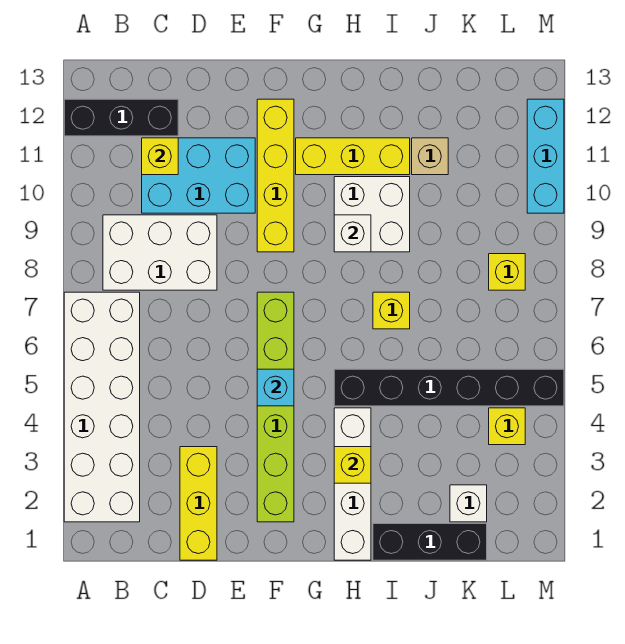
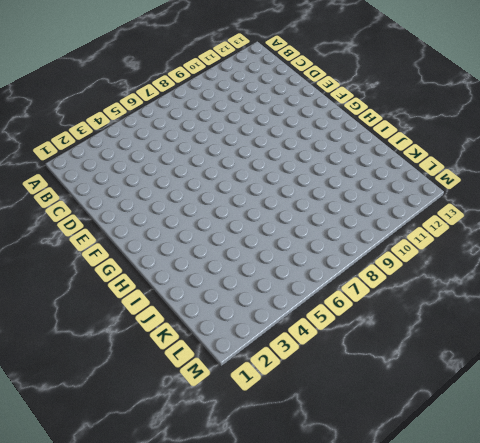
none -> white 2x6 brick [64,292,140,522]
none -> black 1x3 brick [64,99,178,136]
none -> white 2x3 brick [103,215,217,290]

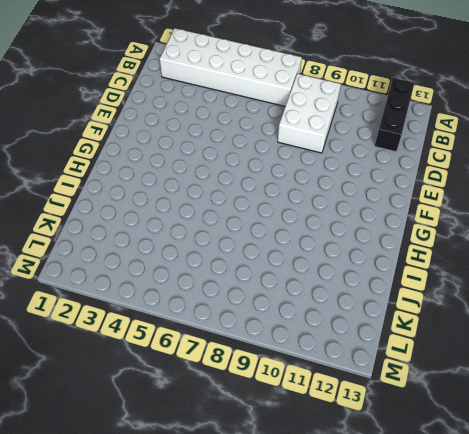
none -> cyan 2x3 brick [142,138,255,213]
none -> yellow 1x3 brick [180,447,217,560]
none -> lime 1x6 brick [257,292,294,522]

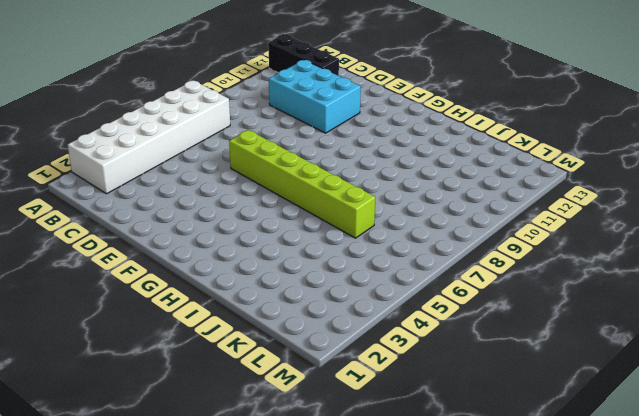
lime 1x6 brick [229,130,375,238] -> lime 1x6 brick turned to [257,292,294,522]
none -> white 2x3 brick [103,215,217,290]
none -> yellow 1x3 brick [180,447,217,560]
none -> yellow 1x4 brick [257,99,294,252]

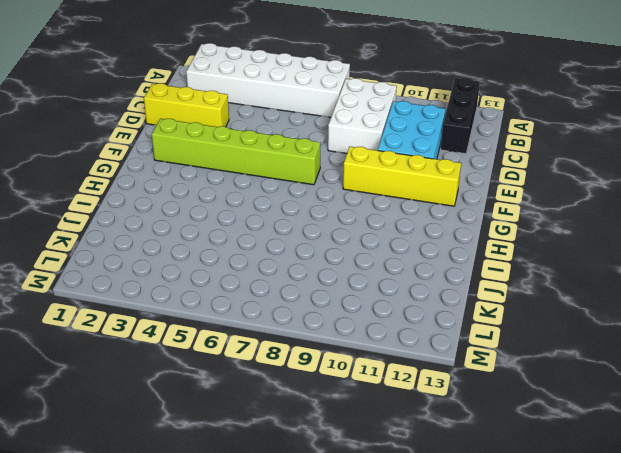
none -> yellow 1x3 brick [296,138,410,175]
none -> white 1x4 brick [334,408,371,560]
none -> black 1x6 brick [334,369,564,406]

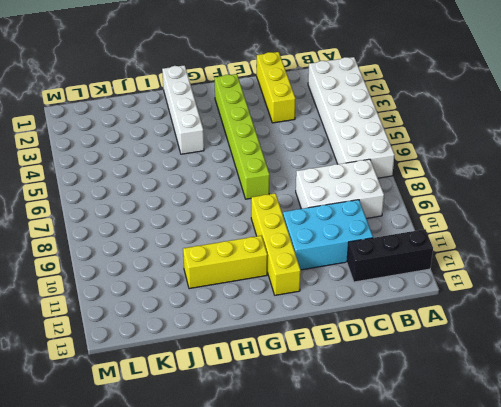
none -> black 1x6 brick [334,369,564,406]
none -> white 2x2 brick [334,177,410,252]
none -> black 1x3 brick [373,524,487,560]

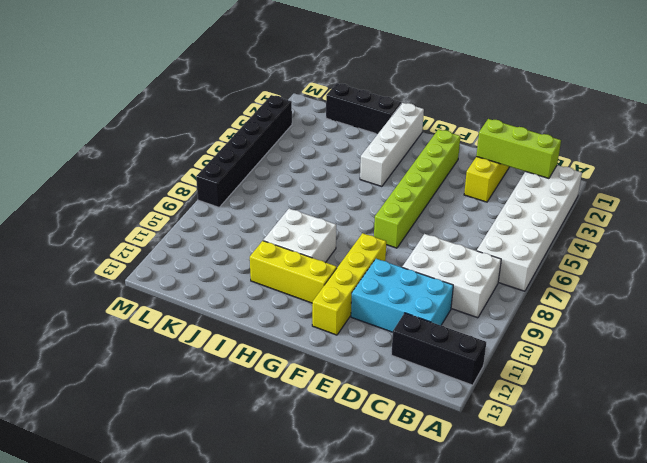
lime 1x3 brick [476,119,561,178] -> none
black 1x6 brick [196,95,292,207] -> black 1x6 brick turned to [334,369,564,406]
none -> yellow 1x1 brick [373,292,410,329]
none -> tan 1x1 brick [412,138,448,175]
none -> white 1x1 brick [450,485,487,522]

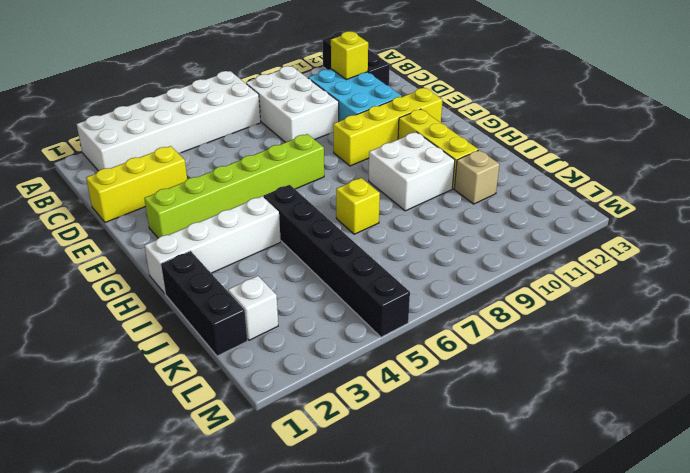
none -> yellow 1x1 brick [489,408,525,445]
none -> yellow 1x1 brick [489,254,525,290]
none -> cyan 1x3 brick [527,99,564,213]

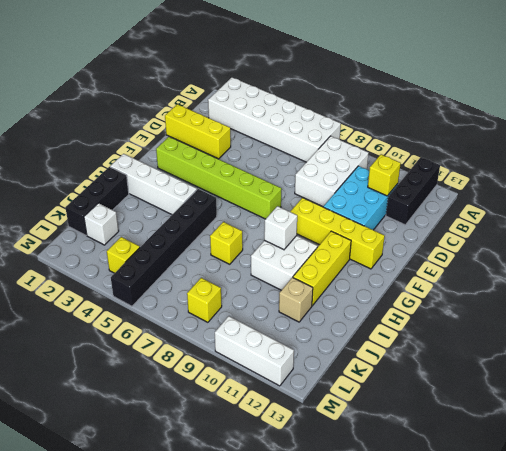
white 1x3 brick [215,316,294,386] -> cyan 1x3 brick [527,99,564,213]
none -> cyan 1x1 brick [257,369,294,406]
none -> yellow 1x1 brick [334,447,371,483]

